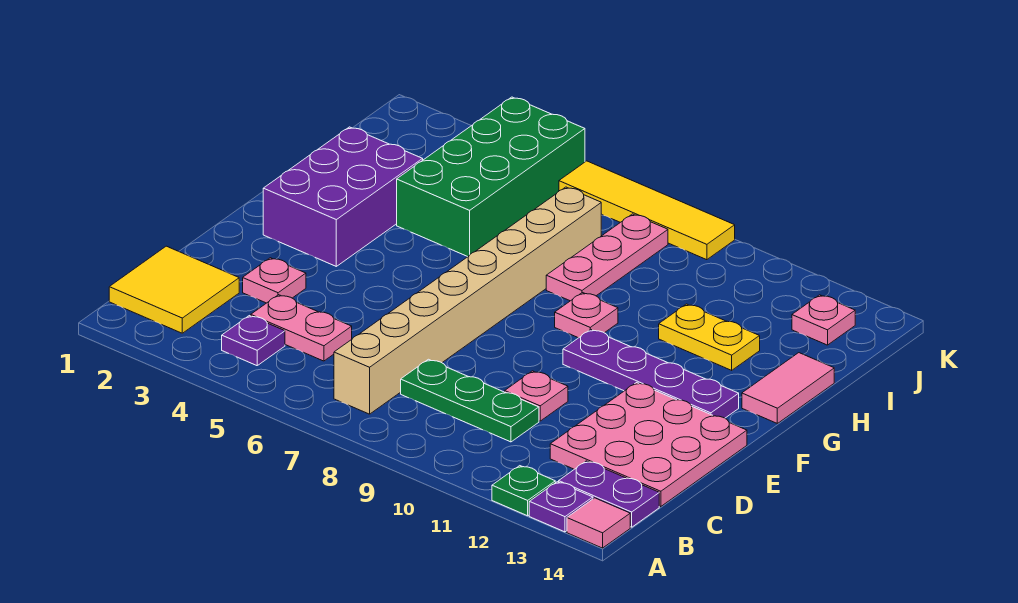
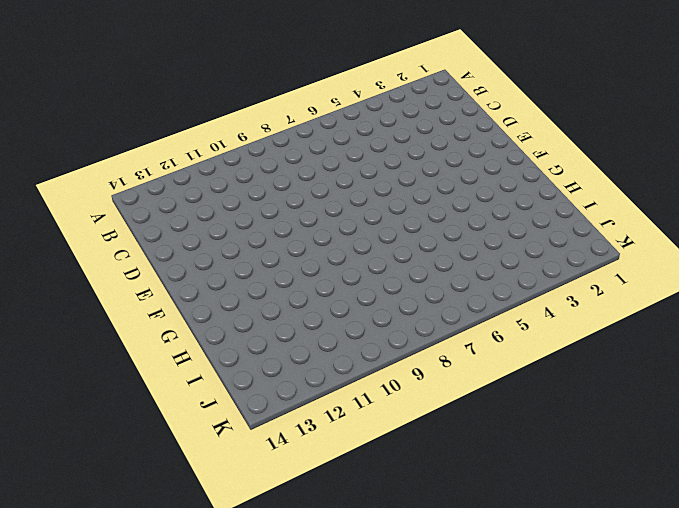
none -> green 1x1 plate [492,466,555,516]
none -> purple 1x1 plate [529,482,593,532]
none -> pink 1x1 tile [567,498,630,548]

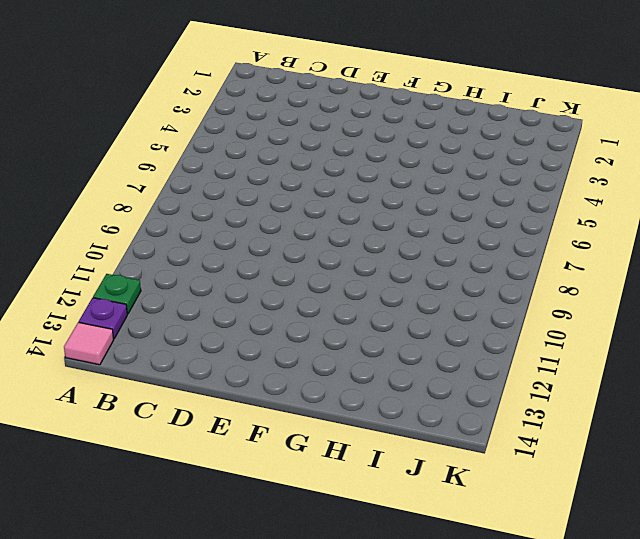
none -> yellow 2x2 tile [109,246,239,333]
none -> purple 1x1 plate [222,316,285,366]
none -> tan 1x8 brick [334,187,601,414]

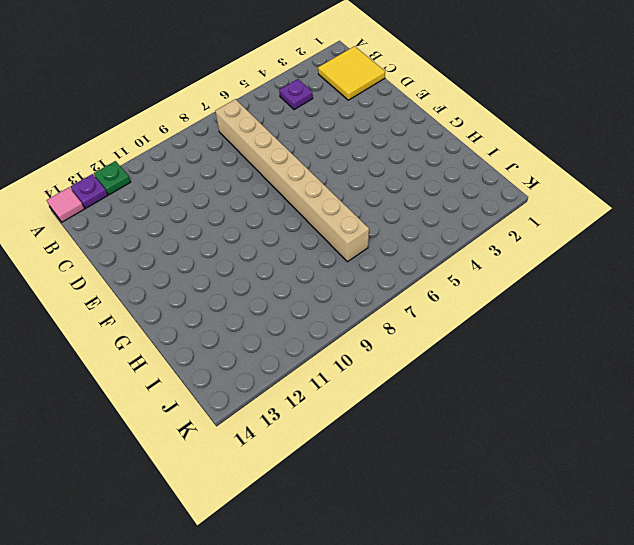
none -> purple 1x2 plate [559,461,659,527]
none -> pink 1x2 plate [251,295,352,361]
none -> green 1x3 plate [401,359,539,442]

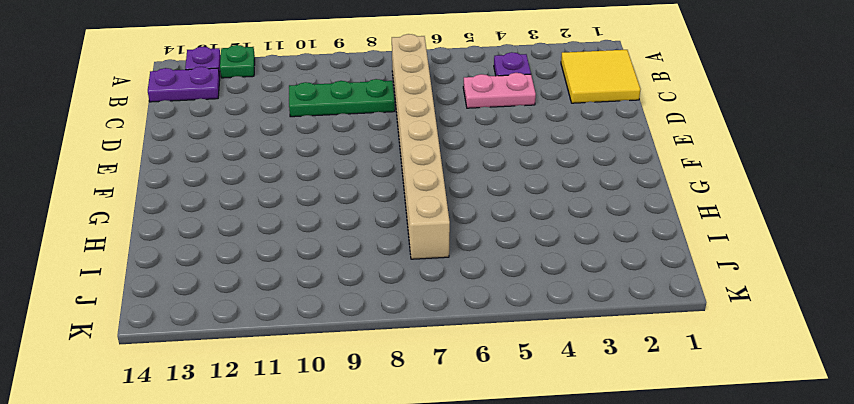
none -> pink 1x1 tile [567,498,630,548]
none -> pink 3x3 plate [550,383,747,507]
none -> pink 1x1 plate [243,258,306,303]

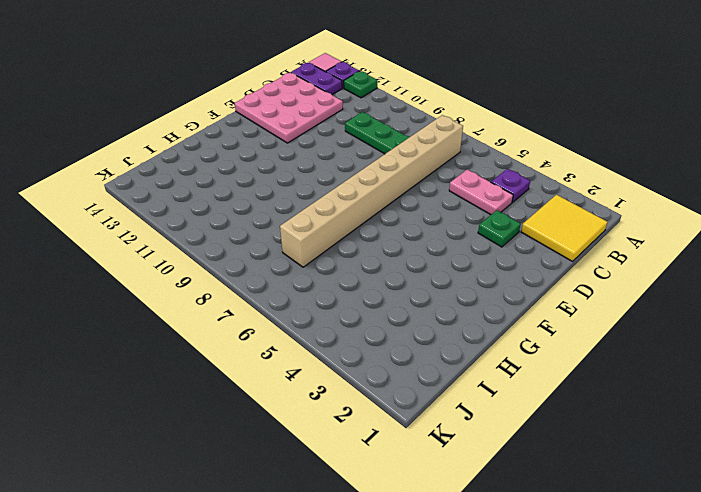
green 1x1 plate [478,210,521,247] -> pink 1x1 plate [243,258,306,303]
none -> pink 1x1 plate [505,371,568,421]
none -> purple 2x3 brick [263,127,423,266]
none -> purple 1x4 plate [563,329,739,418]

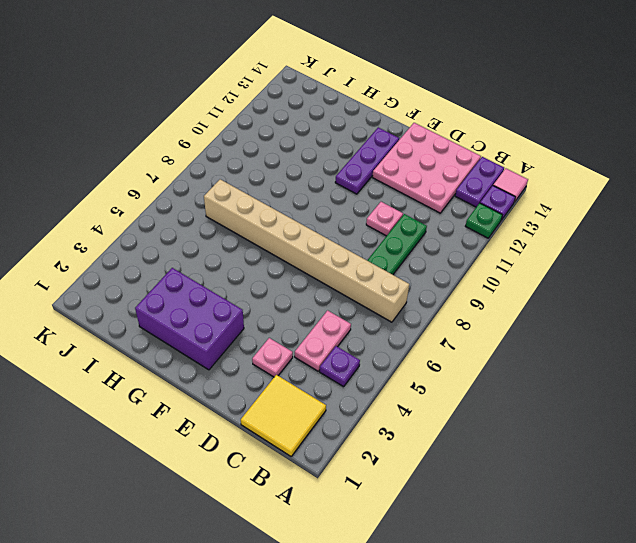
purple 1x3 plate [335,127,399,194] -> purple 1x4 plate [563,329,739,418]
none -> pink 1x1 plate [555,293,618,338]
none -> pink 1x2 tile [742,353,834,423]
none -> green 2x4 brick [397,97,585,257]

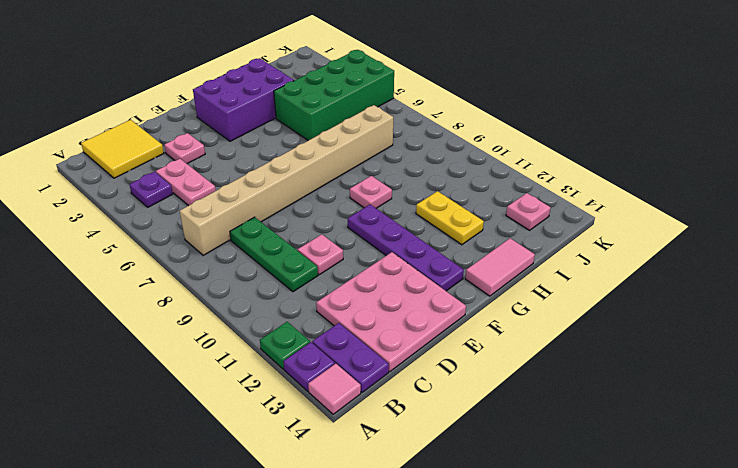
none -> pink 1x3 plate [546,214,668,301]
none -> yellow 1x4 tile [559,161,735,260]

